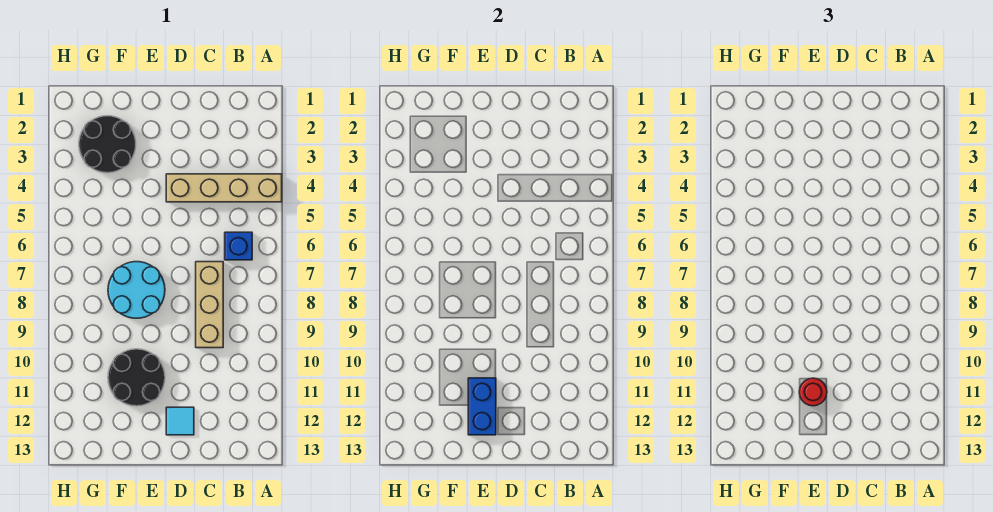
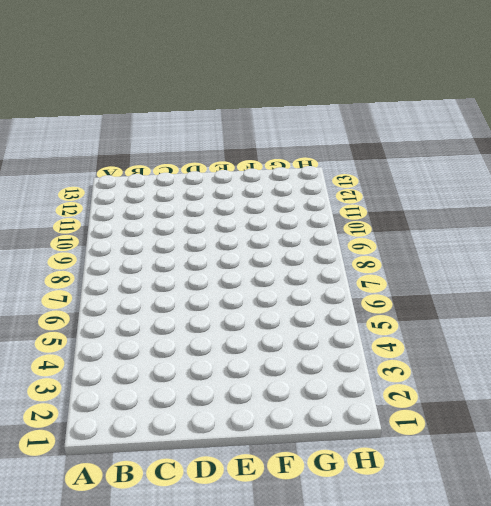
none -> tan 1x4 brick [166,174,282,202]
none -> blue 1x1 brick [225,232,252,260]

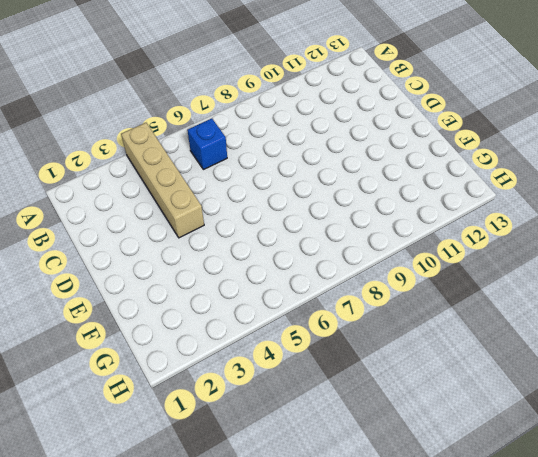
none -> tan 1x3 brick [196,262,223,348]
none -> cyan 1x1 tile [166,407,194,435]

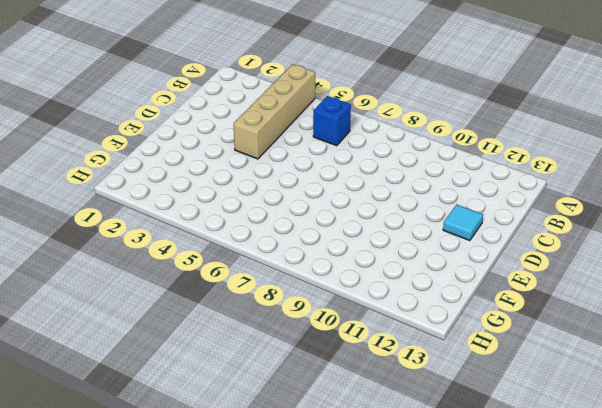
none -> tan 1x3 brick [196,262,223,348]
none -> cyan 2x2 round brick [108,262,165,318]

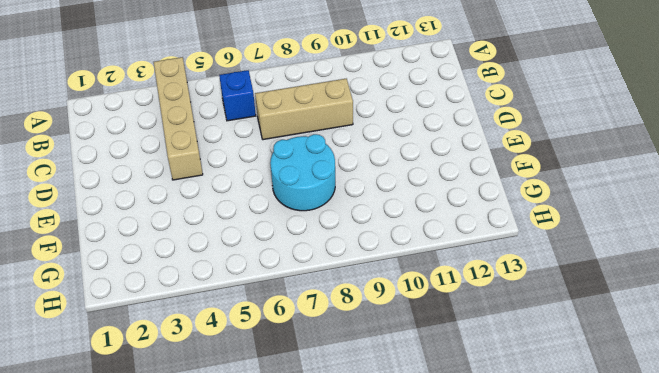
none -> cyan 1x1 tile [166,407,194,435]
none -> black 2x2 round brick [108,349,165,406]

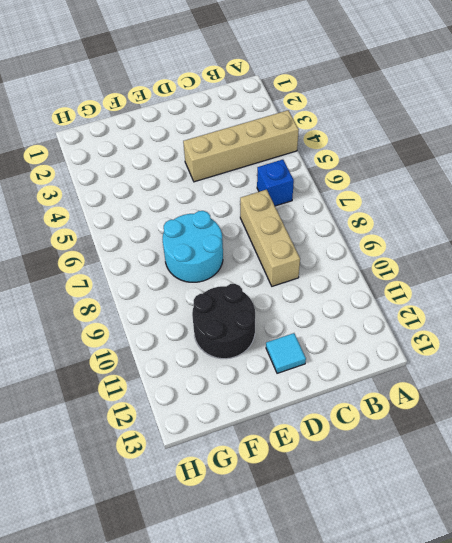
none -> black 2x2 round brick [79,116,136,173]
none -> blue 1x2 brick [468,378,496,435]

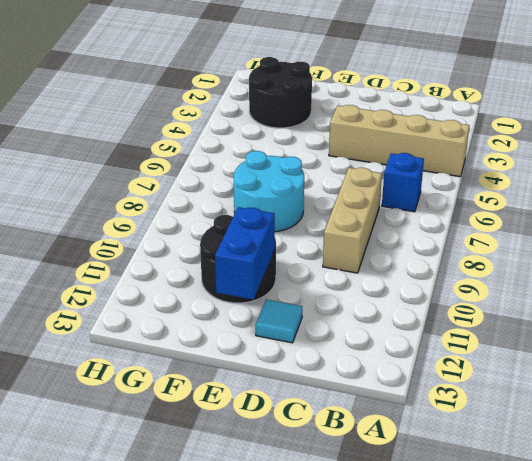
none -> red 1x1 round brick [799,378,827,406]

